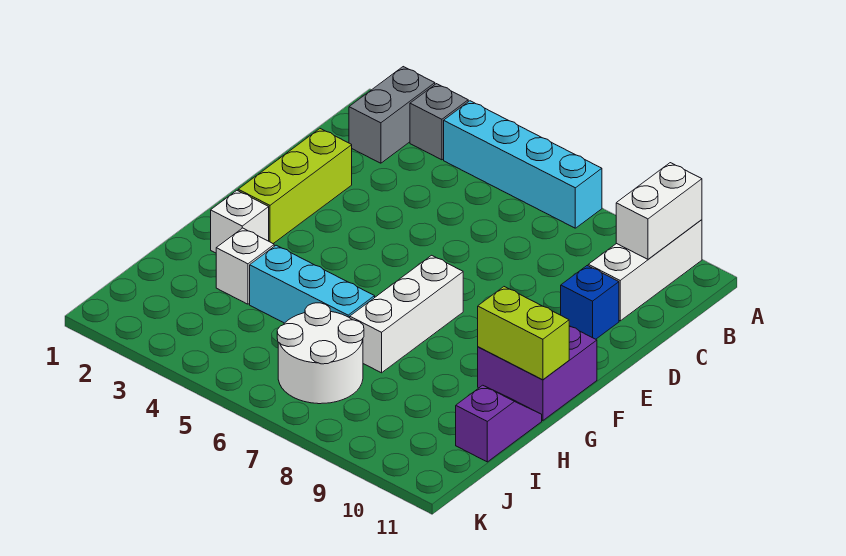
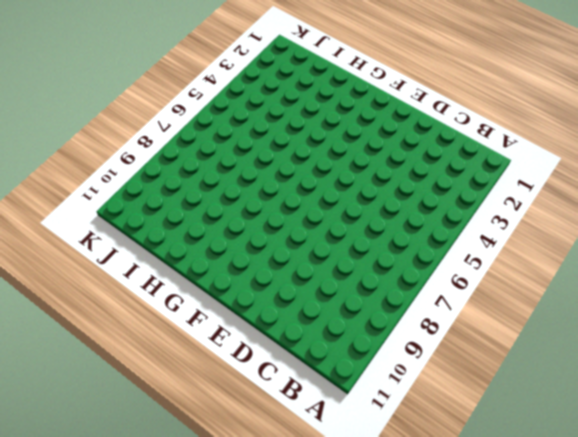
none -> grey 1x2 brick [349,67,435,163]
none -> grey 1x1 brick [410,84,468,160]
none -> cyan 1x4 brick [444,101,602,228]

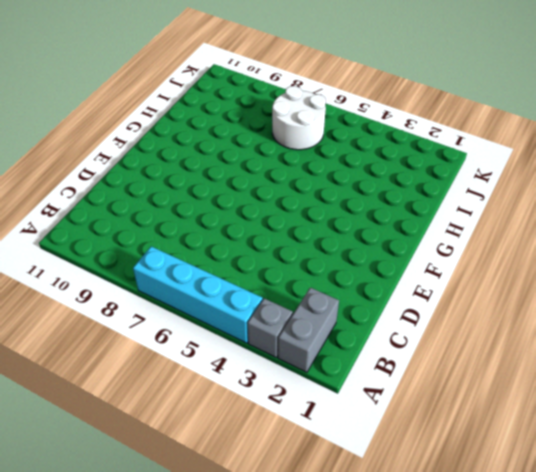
none -> white 1x3 brick [588,220,702,321]
none -> lime 1x3 brick [238,129,352,243]
none -> blue 1x1 brick [561,266,619,339]

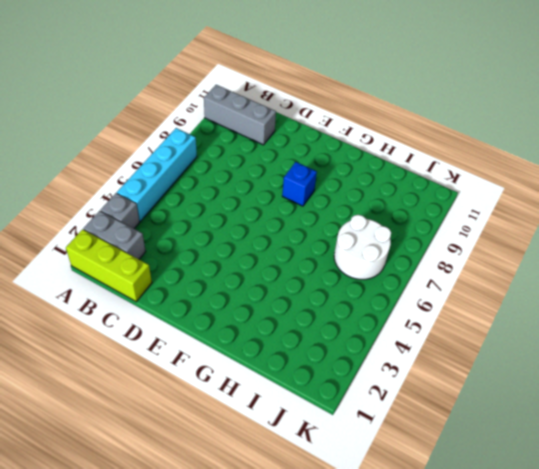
lime 1x3 brick [66,229,152,302] -> lime 1x3 brick moved to [238,129,352,243]
grey 1x3 brick [204,85,276,145] -> white 1x3 brick [588,220,702,321]
blue 1x1 brick [282,162,317,206] -> blue 1x1 brick moved to [561,266,619,339]
none -> white 1x3 brick [350,255,463,373]
none -> purple 2x2 brick [478,326,597,421]
none -> white 1x1 brick [211,191,269,253]

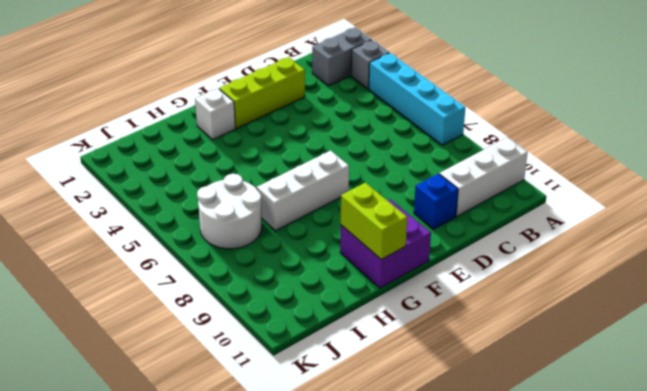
none -> white 1x1 brick [216,228,274,304]
none -> cyan 1x3 brick [250,245,375,323]
none -> purple 1x2 slope [456,385,542,462]

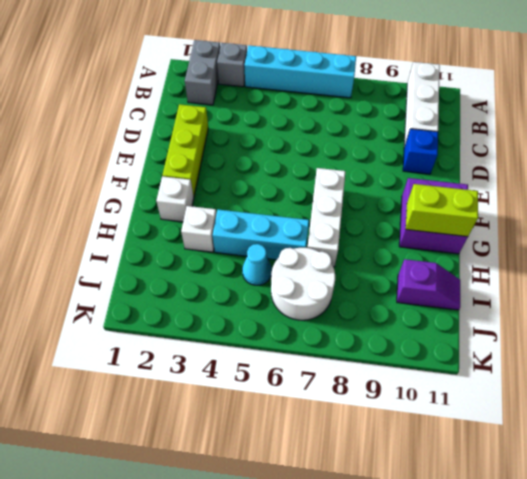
cyan 1x1 cone [242,244,272,285] -> none
purple 1x2 slope [397,259,460,310] -> purple 1x2 slope turned to [456,385,542,462]
none -> white 1x2 brick [616,163,702,259]

